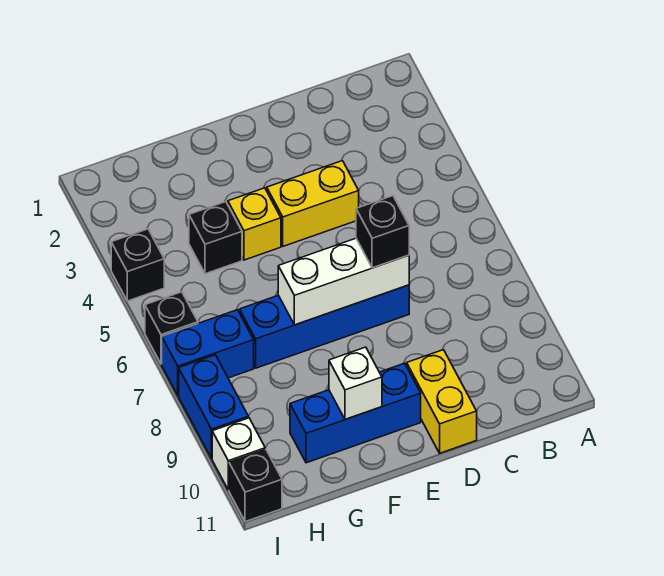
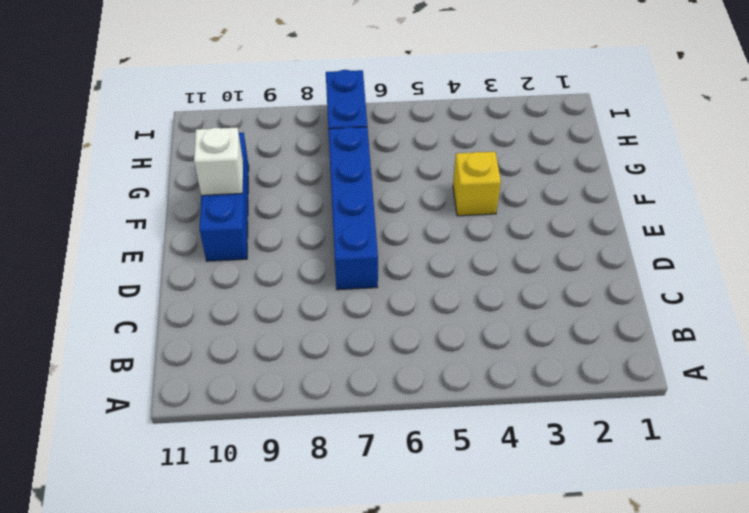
none -> yellow 1x2 brick [267,161,359,246]
none -> yellow 1x2 brick [407,350,477,453]
none -> black 1x1 brick [189,202,242,274]

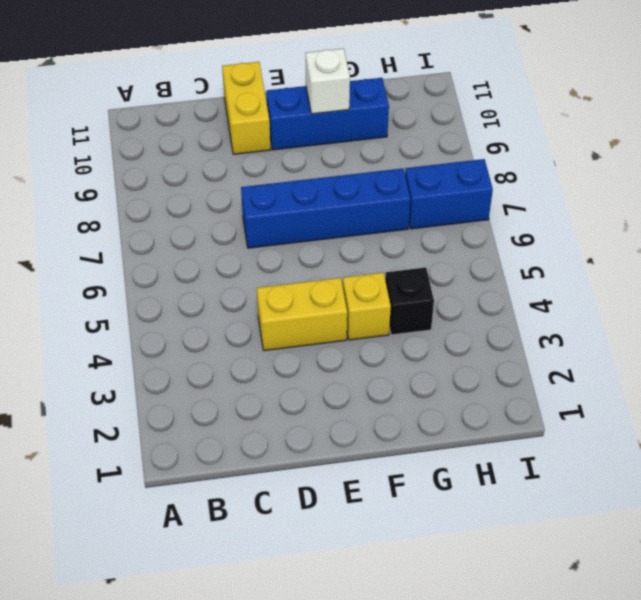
none -> black 1x1 brick [111,229,164,301]
none -> black 1x1 brick [145,292,198,364]
none -> blue 1x2 brick [179,355,248,459]

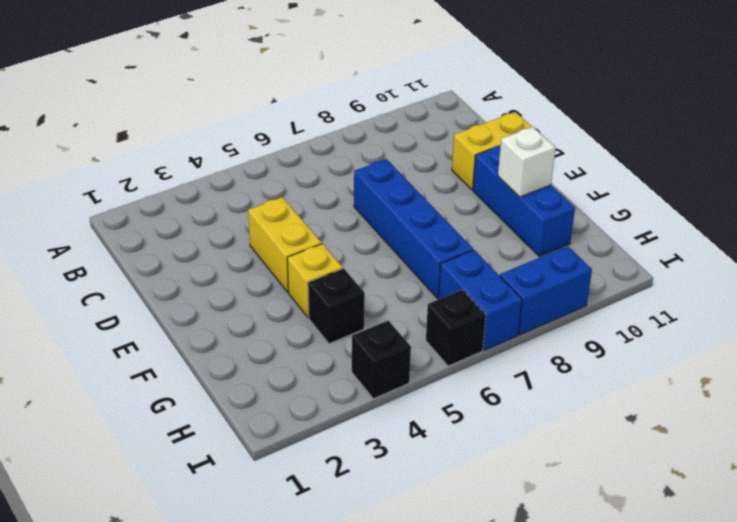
none -> white 1x1 brick [212,418,265,490]
none -> black 1x1 brick [229,449,282,522]
none -> white 1x3 brick [278,238,409,325]

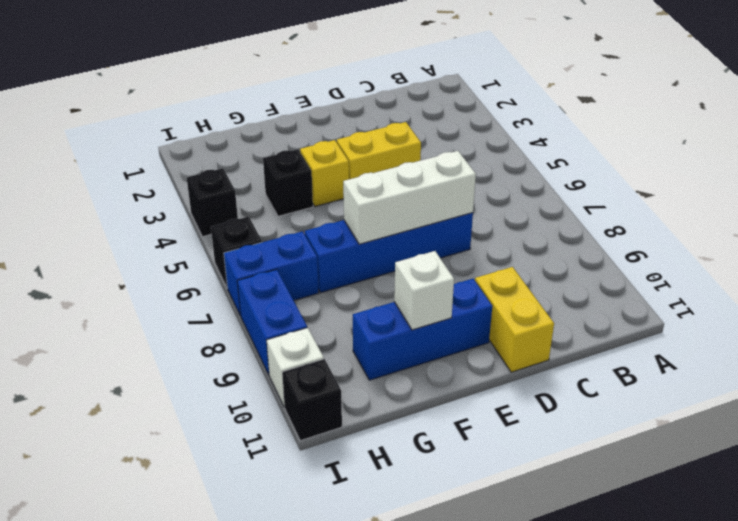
none -> black 1x1 brick [356,196,409,268]

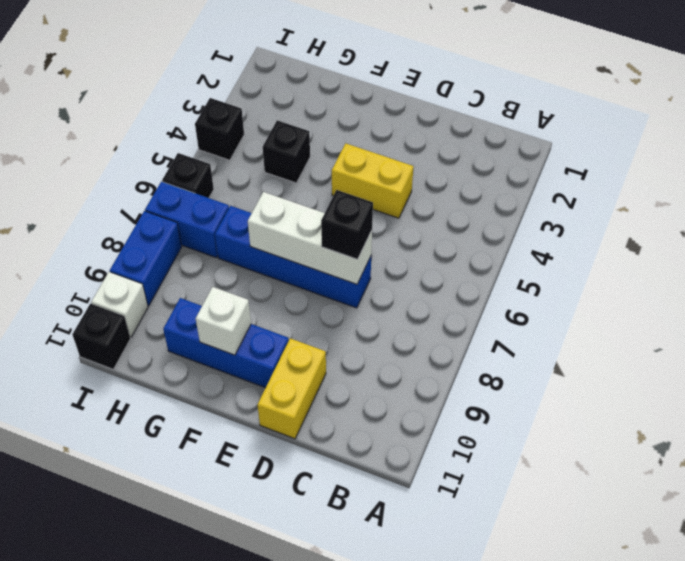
none -> yellow 1x1 brick [228,188,281,260]

